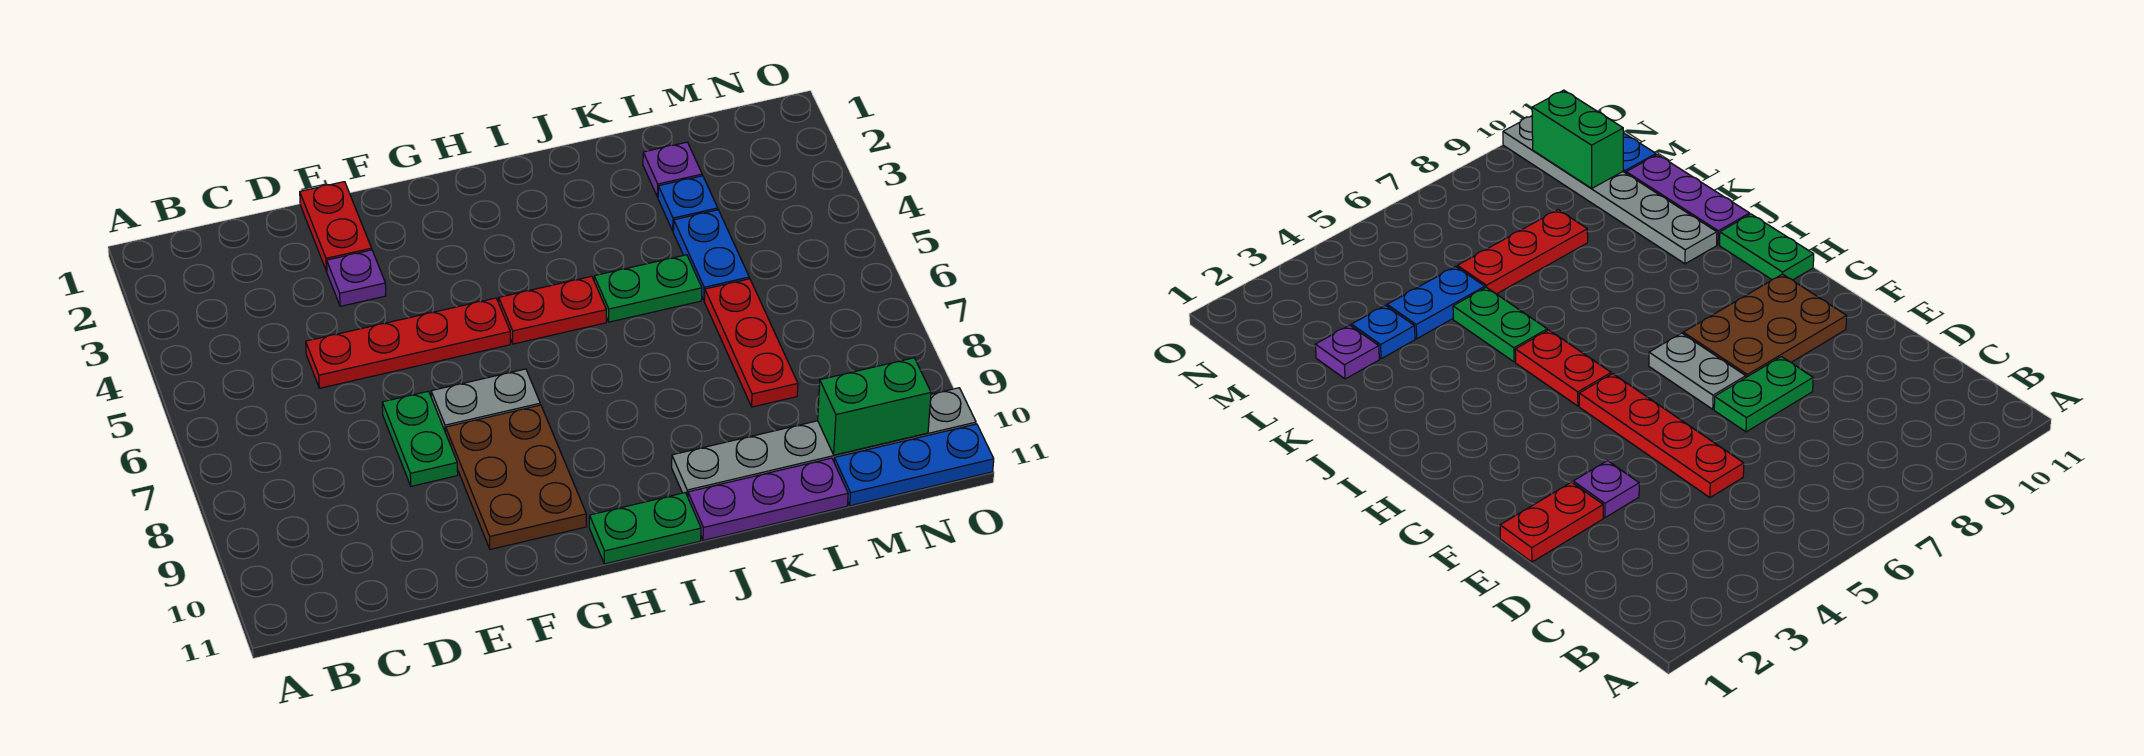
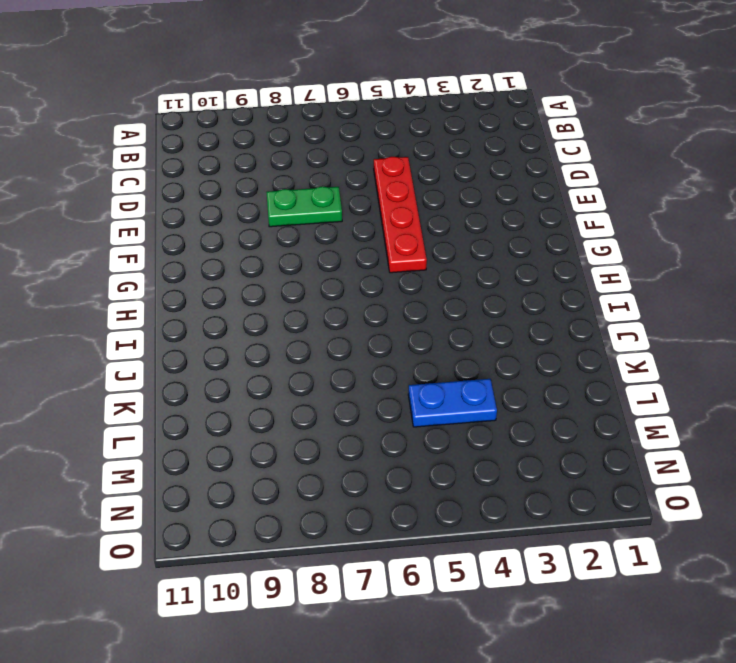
none -> red 1x2 plate [300,182,372,271]
none -> purple 1x1 plate [327,250,386,306]
none -> grey 1x2 plate [431,369,540,433]

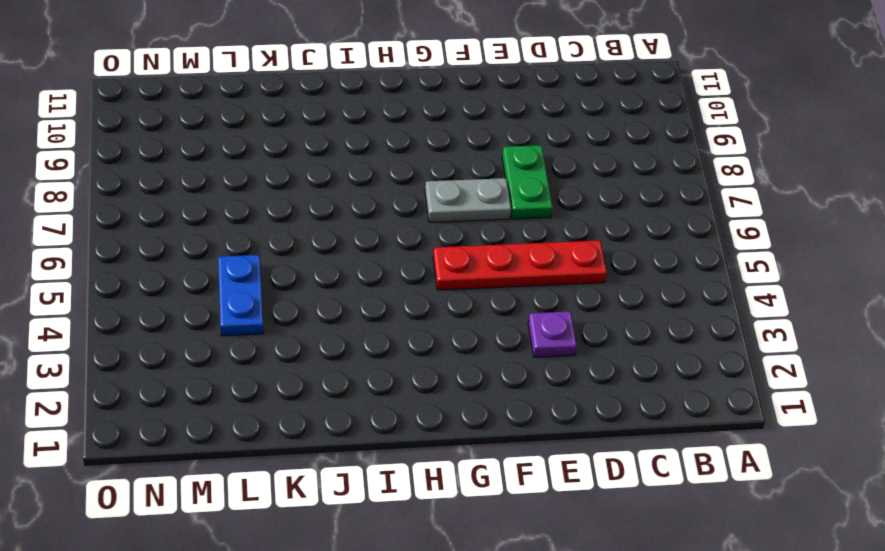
none -> red 1x2 plate [300,182,372,271]
none -> brown 2x3 plate [446,405,586,549]
none -> red 1x2 plate [499,276,606,344]

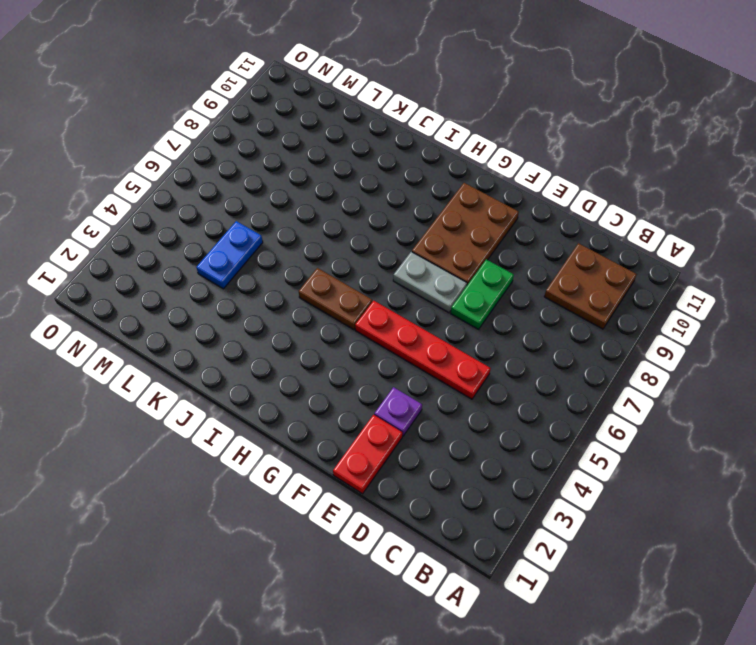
brown 2x2 plate [544,243,637,329] -> none
brown 1x2 plate [299,268,372,330] -> red 1x2 plate [499,276,606,344]
none -> green 1x2 plate [589,493,701,564]
none -> green 1x2 plate [594,255,702,322]
none -> grey 1x6 plate [672,388,976,497]

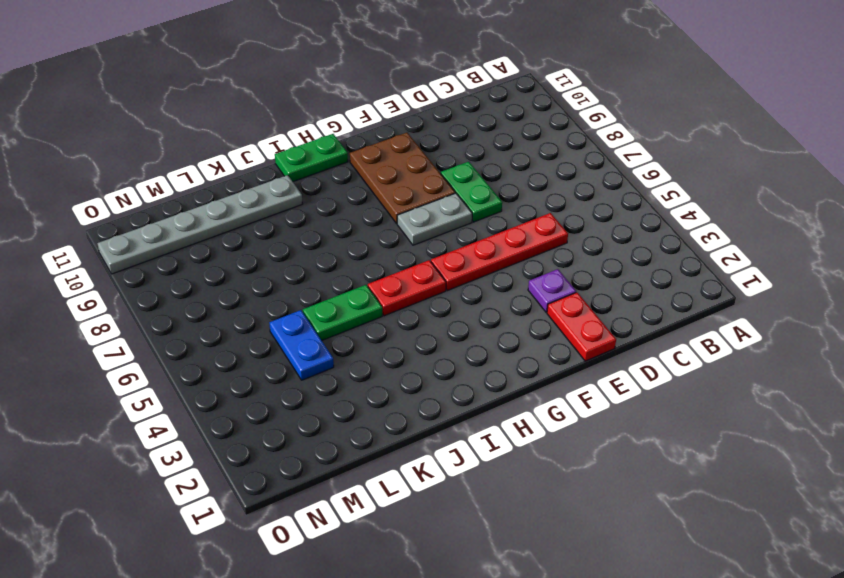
none -> purple 1x3 plate [688,458,848,541]
none -> purple 1x1 plate [643,142,702,197]
none -> blue 1x1 plate [658,176,718,231]

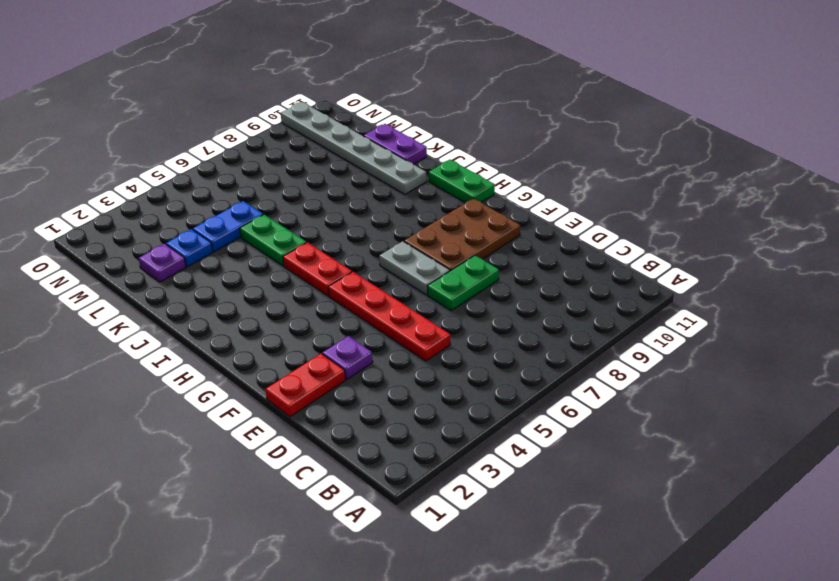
purple 1x2 plate [364,124,427,164] -> purple 1x3 plate [688,458,848,541]
none -> red 1x3 plate [704,279,798,407]
none -> blue 1x3 plate [834,424,994,506]
none -> green 1x2 brick [818,358,931,455]

